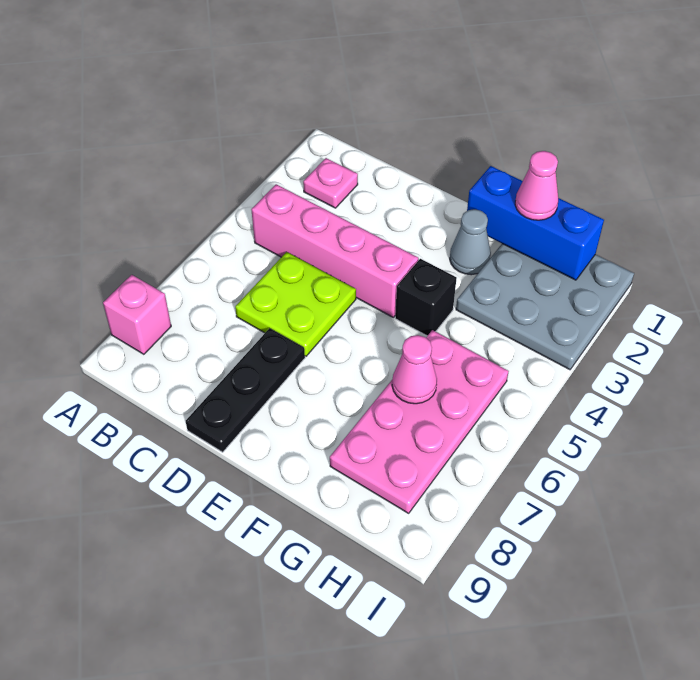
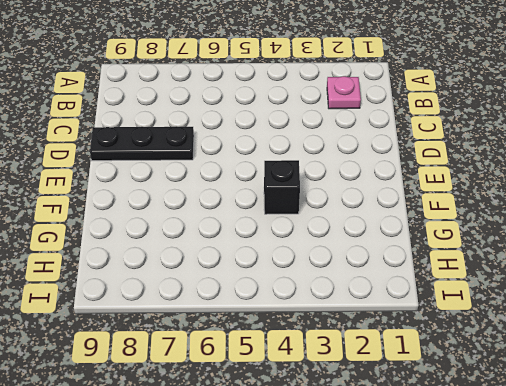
none -> pink 1x1 brick [103,275,171,354]
none -> pink 1x4 brick [251,184,418,317]
none -> lime 2x2 plate [235,252,356,356]

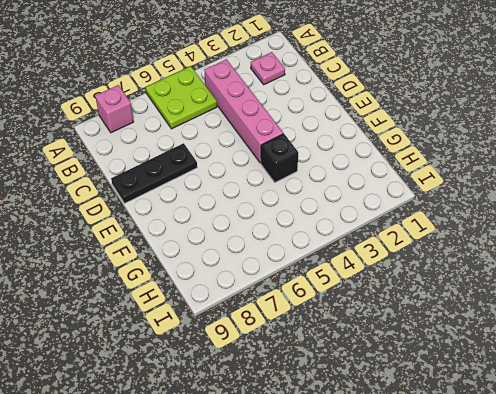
lime 2x2 plate [146,66,217,129] -> lime 2x2 plate moved to [235,252,356,356]
none -> grey 1x1 cone [450,209,491,275]
none -> grey 3x3 plate [456,244,634,370]
none -> pink 2x4 plate [330,330,509,513]

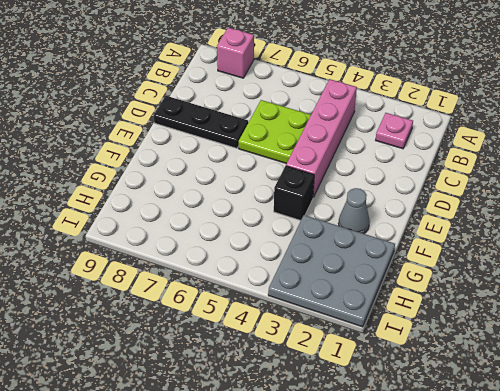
none -> pink 2x4 plate [330,330,509,513]
none -> blue 1x3 brick [467,166,604,280]
none -> pink 1x1 cone [392,335,437,404]

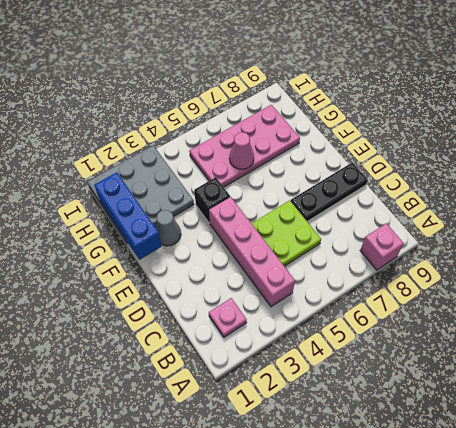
none -> pink 1x1 cone [515,151,558,220]

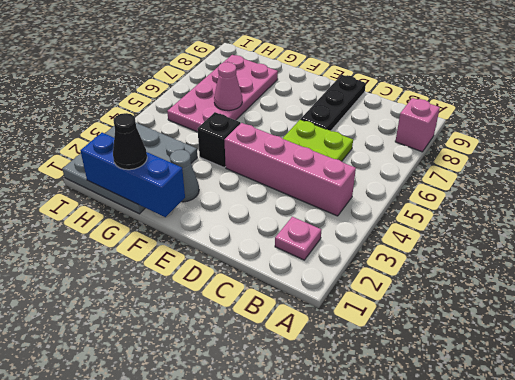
black 1x1 cone [113,113,147,170] -> pink 1x1 cone [515,151,558,220]

